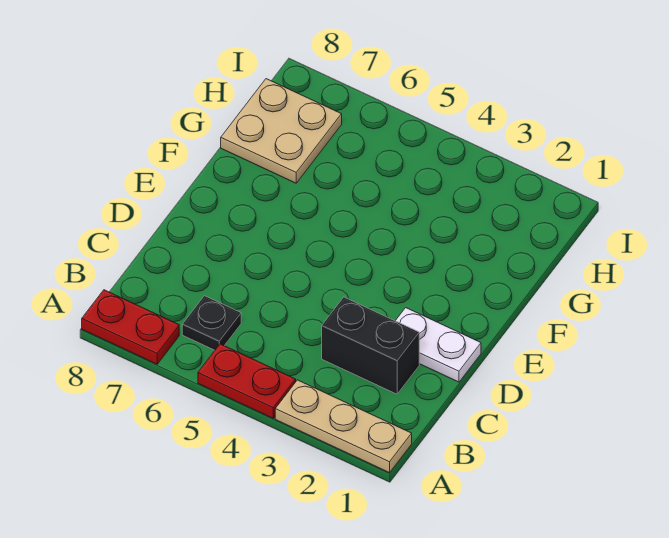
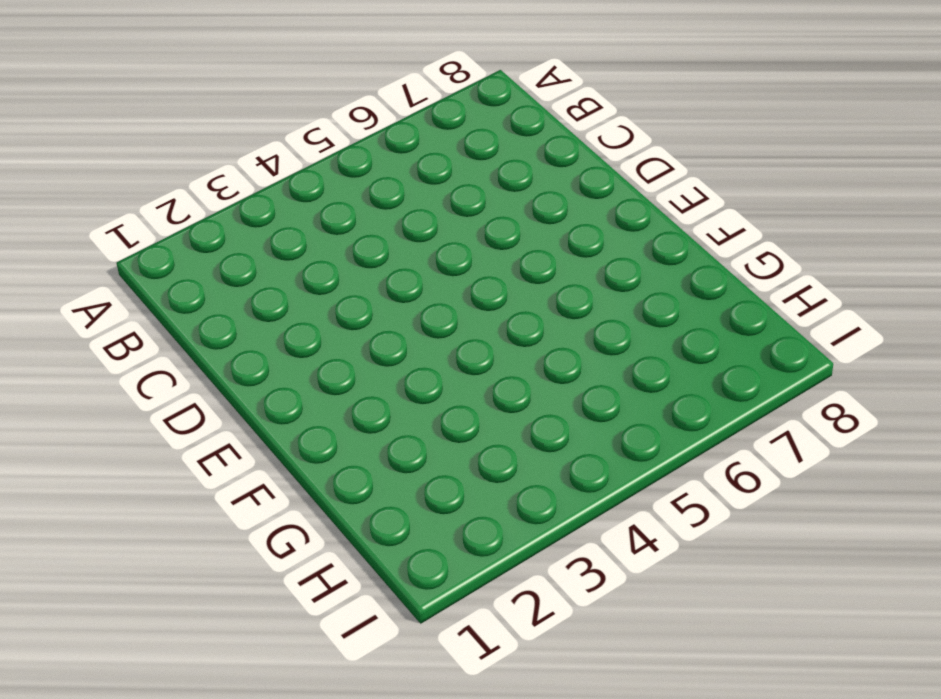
none -> tan 1x3 plate [275,380,412,473]
none -> red 1x2 plate [198,344,296,418]

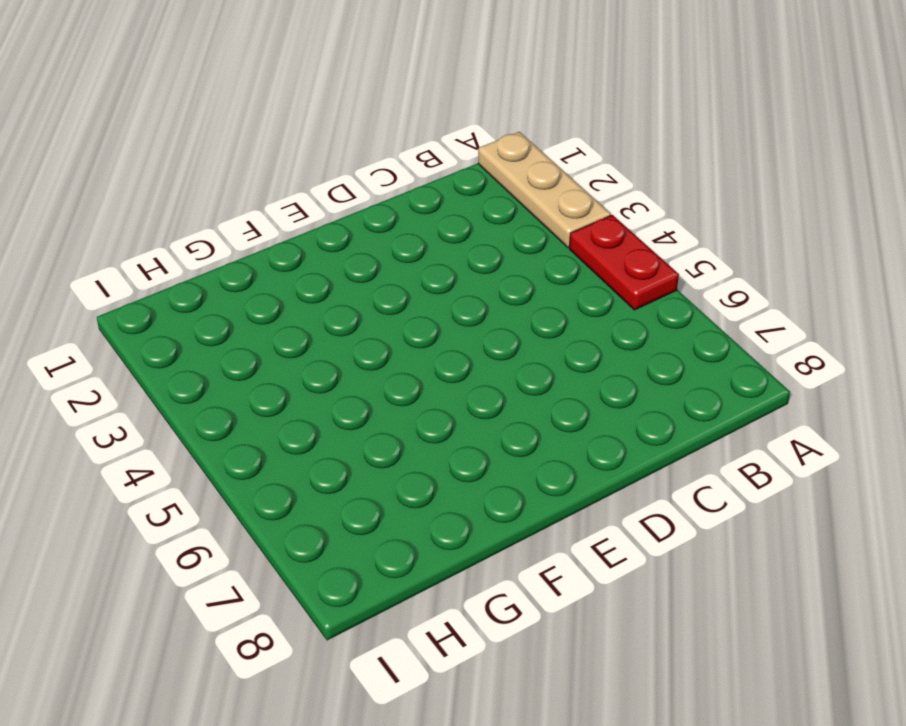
none -> red 1x2 plate [82,290,179,364]
none -> black 1x1 plate [182,296,241,350]

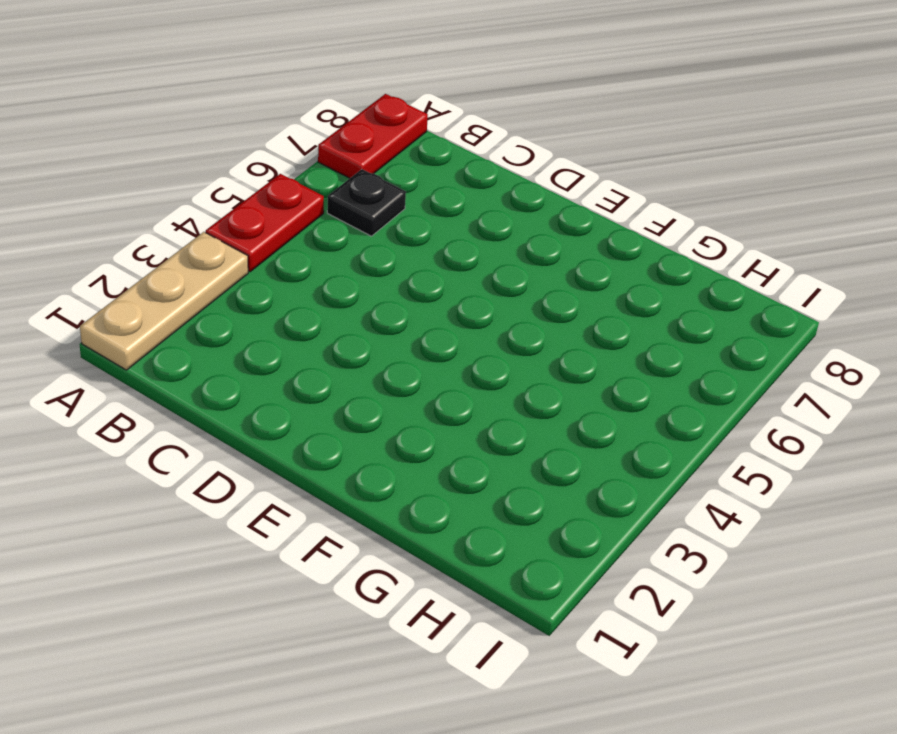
none -> black 1x2 brick [322,297,419,394]
none -> white 1x2 plate [396,308,481,382]

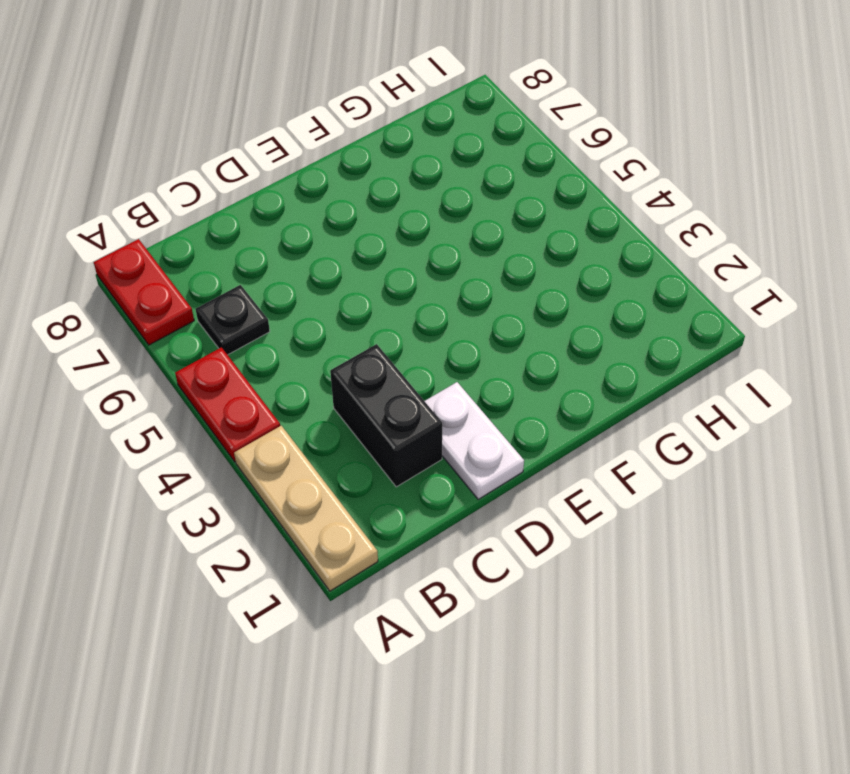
none -> tan 2x2 plate [221,79,342,183]

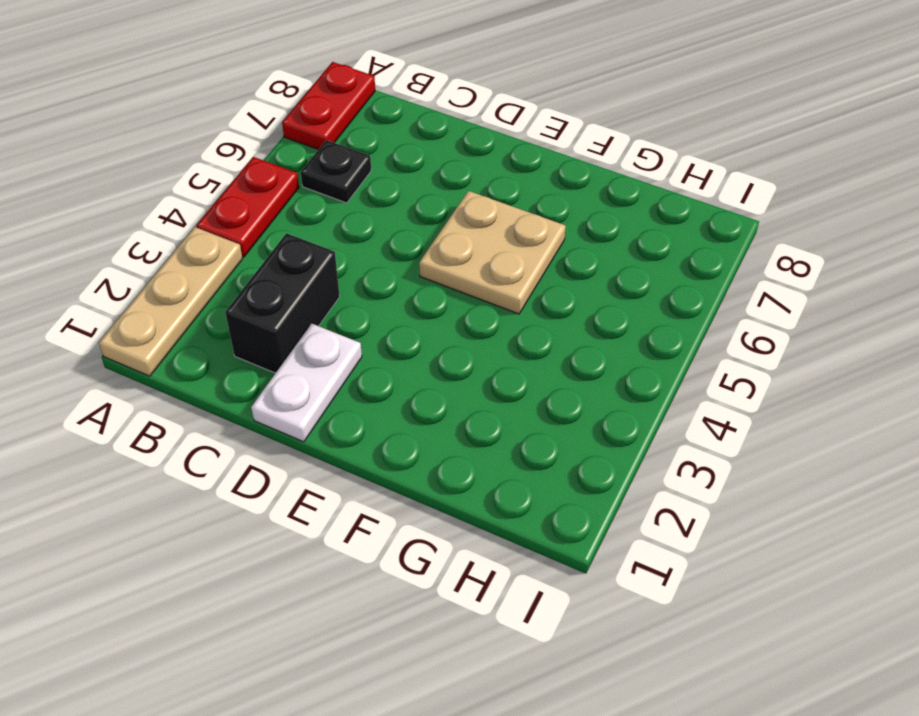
tan 2x2 plate [419,191,566,314] -> tan 2x2 plate moved to [221,79,342,183]

